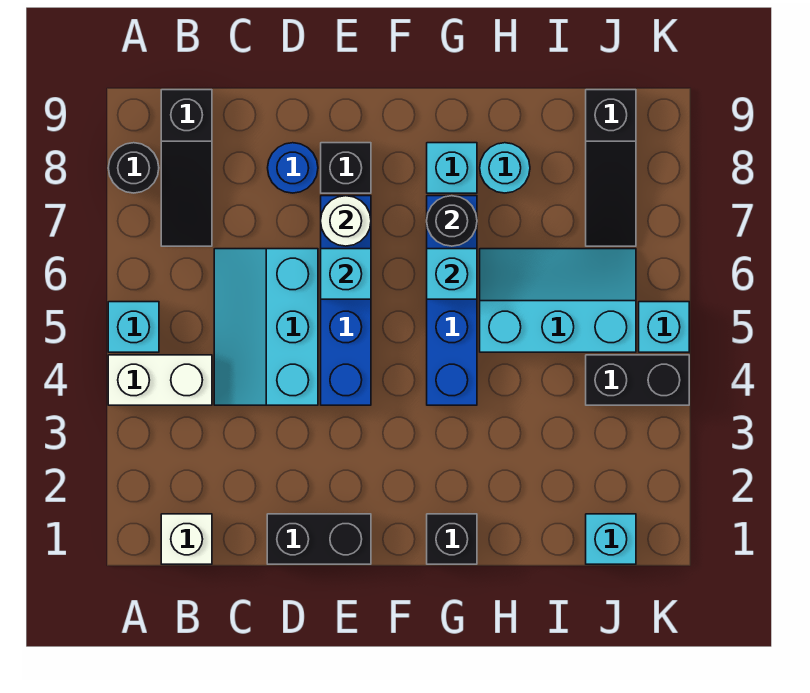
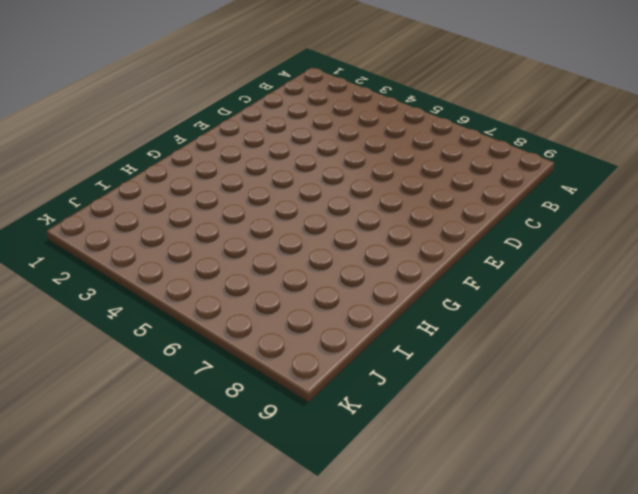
none -> white 1x2 brick [108,355,212,405]
none -> cyan 1x1 brick [108,302,159,352]
none -> black 1x1 round brick [108,143,159,193]

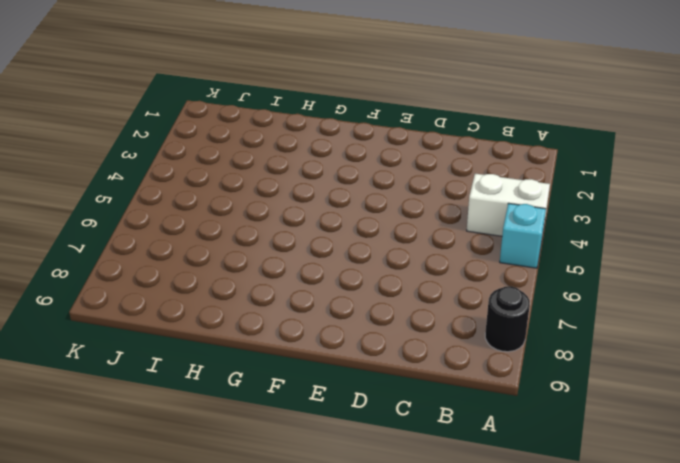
none -> white 1x1 brick [161,514,212,564]
none -> black 1x3 slope [161,90,212,246]
none -> cyan 2x3 slope [214,249,318,405]

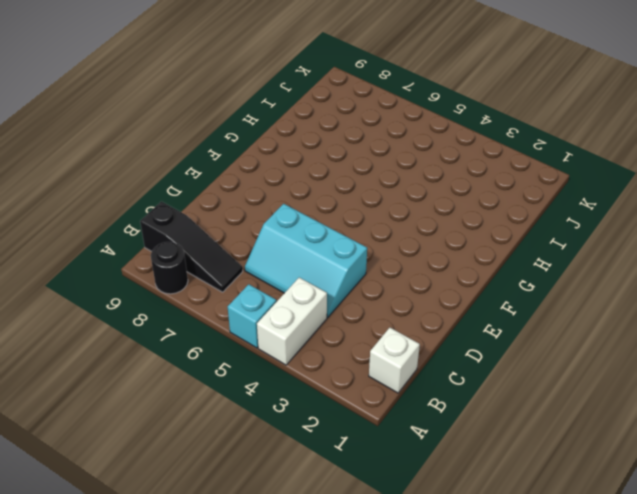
none -> black 1x2 brick [267,514,371,564]
none -> blue 1x1 round brick [268,143,318,193]
none -> blue 1x4 brick [321,196,371,405]

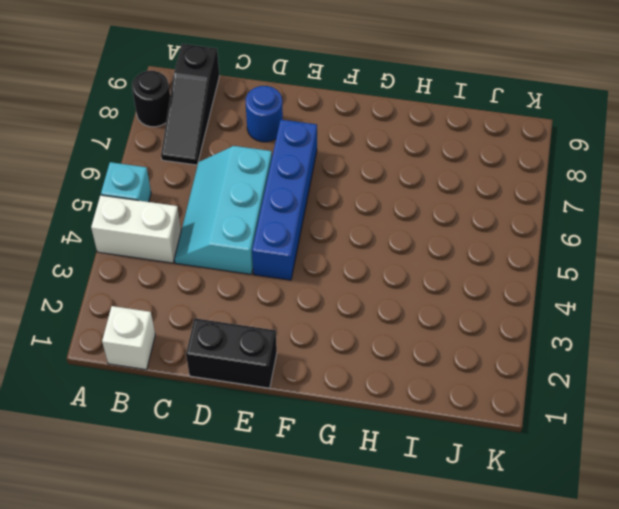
none -> black 1x1 brick [321,143,371,193]
none -> black 1x1 brick [427,514,477,564]
none -> blue 1x4 brick [427,196,477,405]

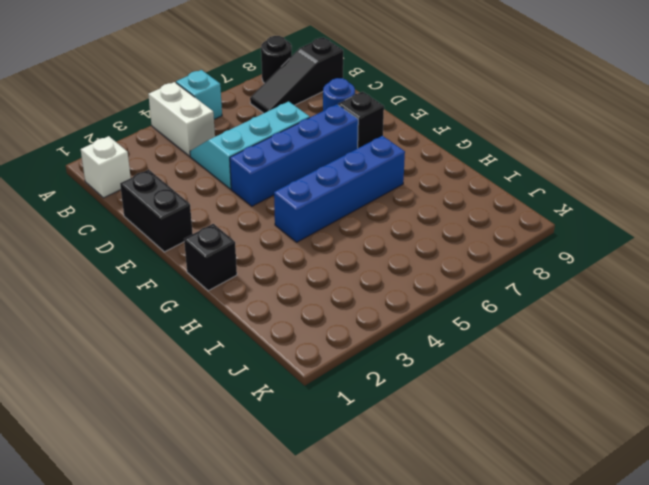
none -> cyan 1x1 brick [427,143,477,193]
none -> cyan 2x3 slope [480,249,636,352]
none -> cyan 1x1 round brick [480,143,530,193]

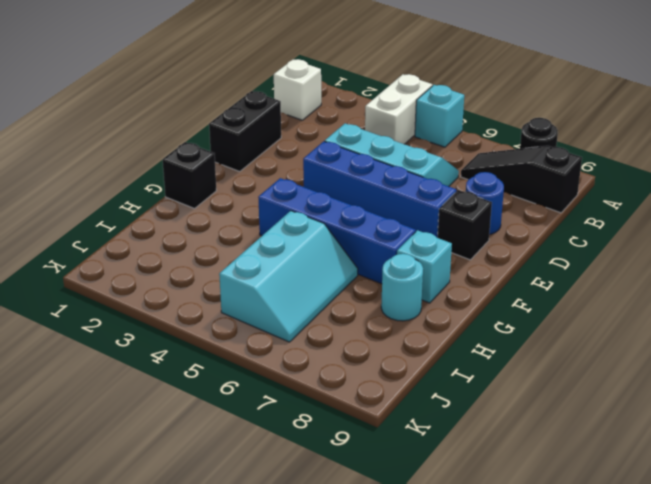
none -> cyan 1x1 brick [586,514,636,564]
none -> black 1x2 brick [586,355,689,405]
none -> black 1x3 slope [586,90,636,246]

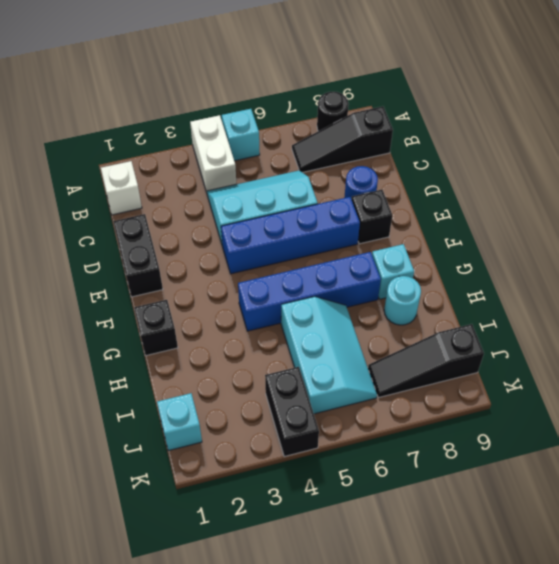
none -> cyan 1x1 brick [639,302,689,352]
none -> cyan 1x1 brick [321,249,371,299]
none -> white 1x1 round brick [321,196,371,246]

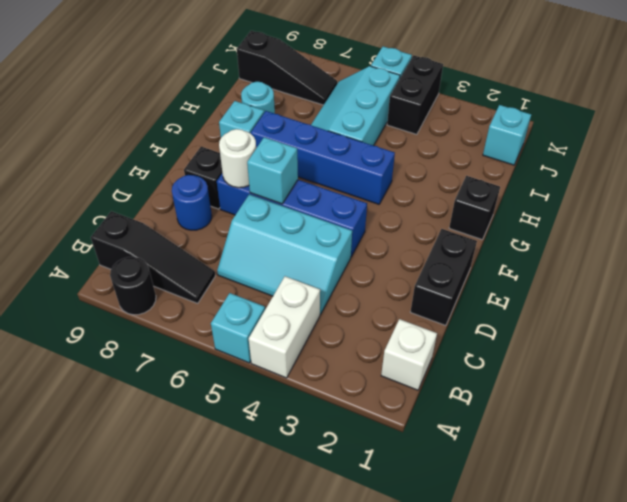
none -> cyan 1x1 brick [427,249,477,299]
none -> black 1x1 round brick [427,196,477,246]

